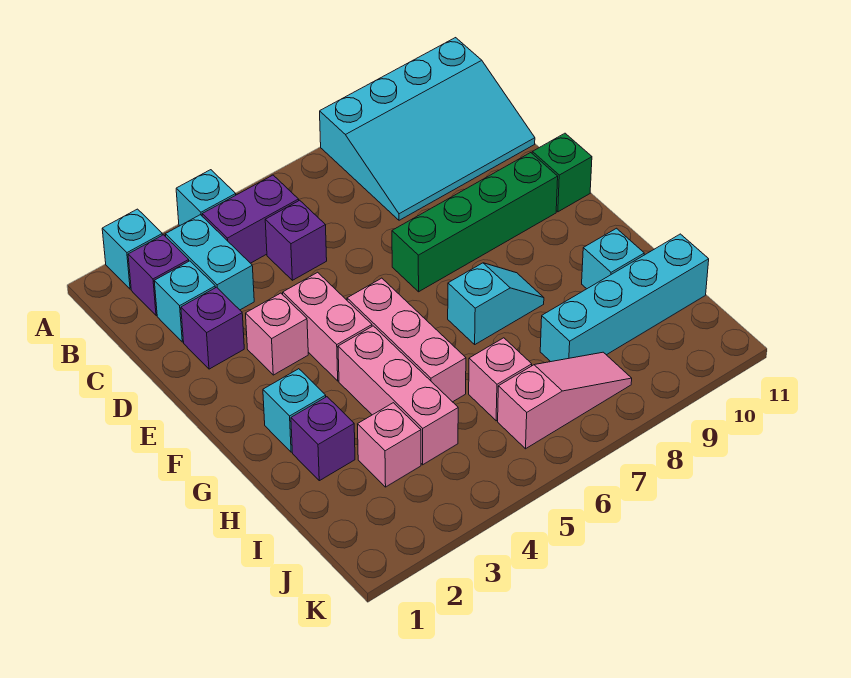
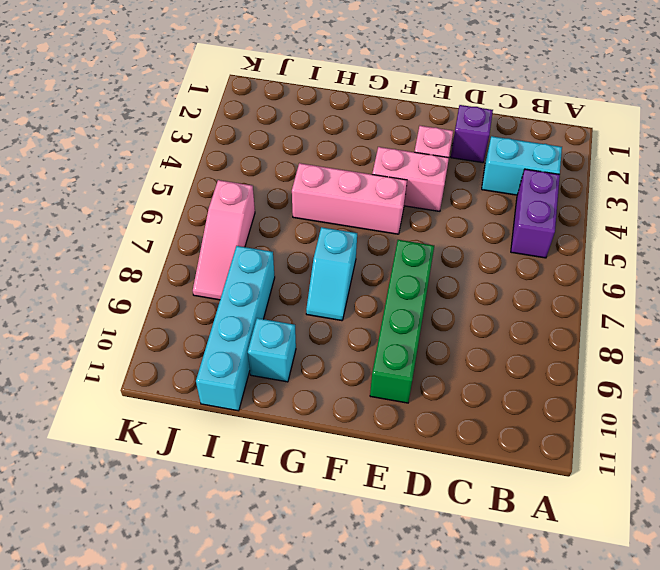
none -> cyan 1x1 brick [102,209,162,289]
none -> cyan 1x1 brick [176,170,236,226]
none -> cyan 3x4 slope [320,38,535,220]

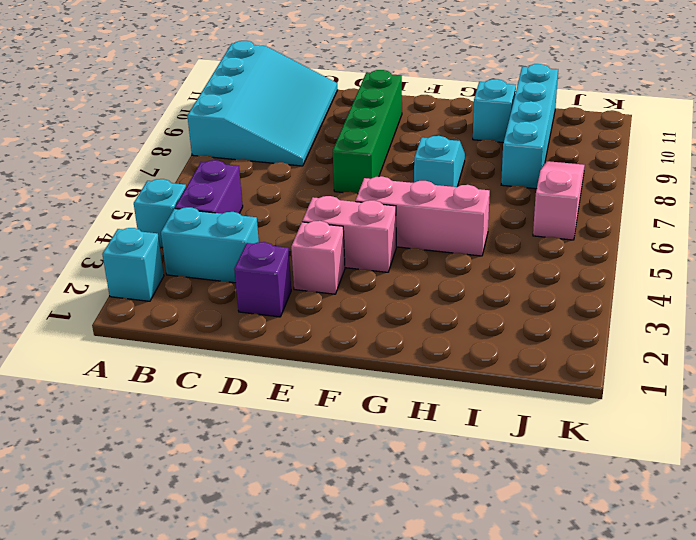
none -> purple 1x1 brick [128,235,189,316]
none -> cyan 1x1 brick [154,261,215,342]
none -> purple 1x1 brick [265,200,327,280]

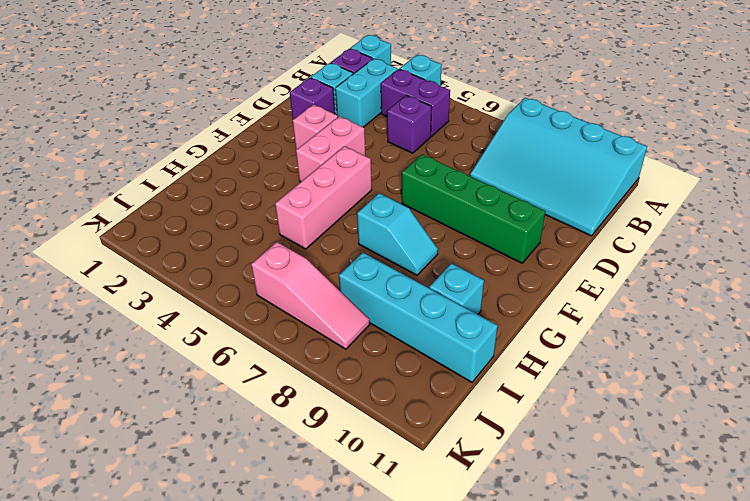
none -> green 1x1 brick [532,133,592,212]
none -> cyan 1x1 brick [263,369,326,452]
none -> pink 1x3 brick [338,326,458,465]

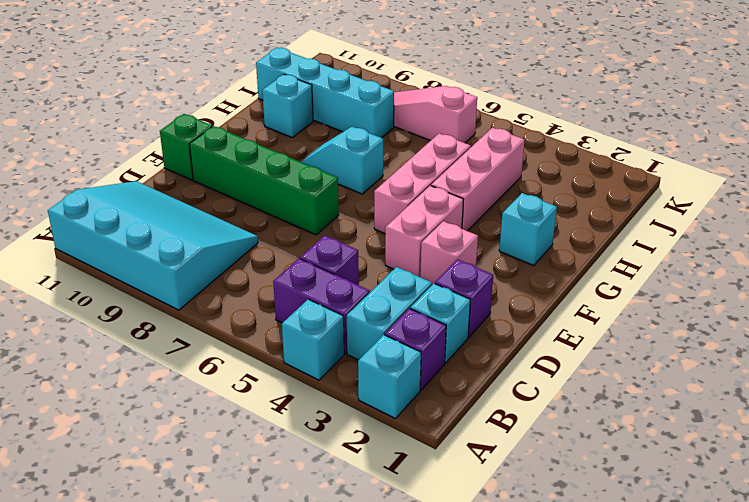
none -> purple 1x1 brick [291,397,355,481]
none -> pink 1x1 brick [358,403,421,487]
none -> pink 1x1 brick [469,338,532,421]

